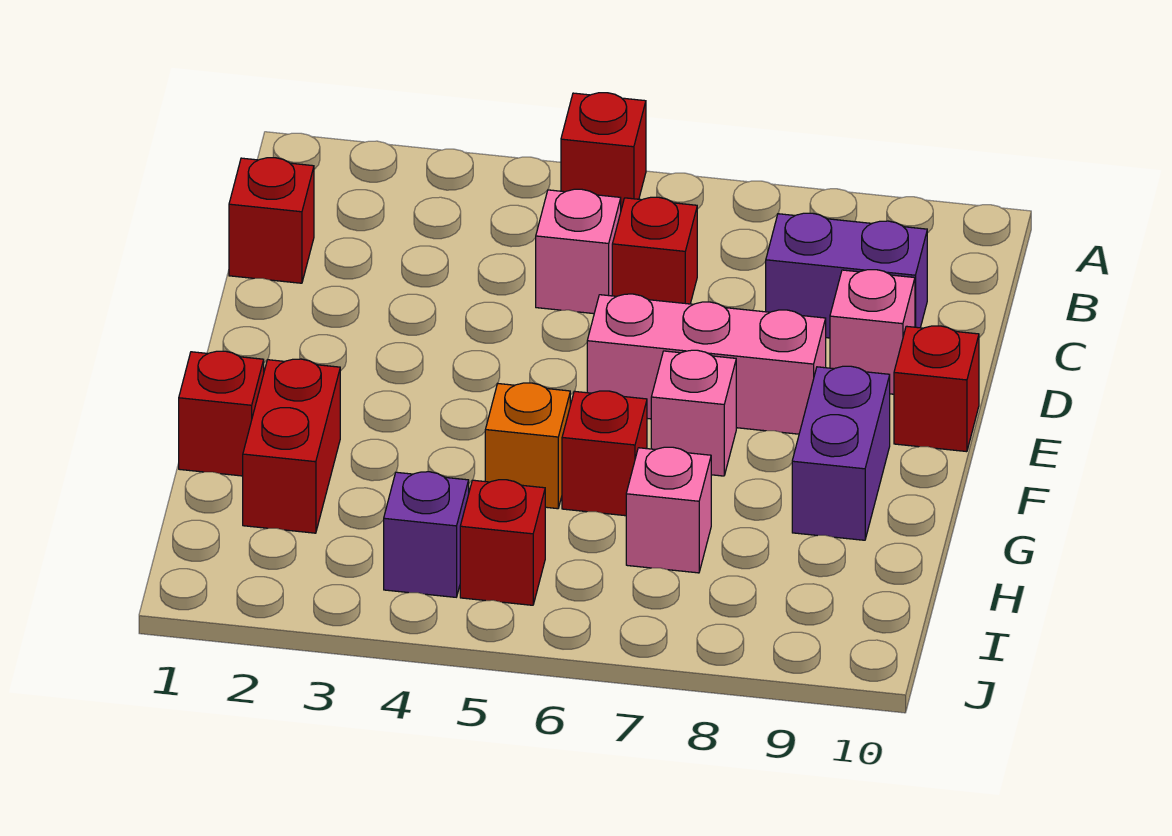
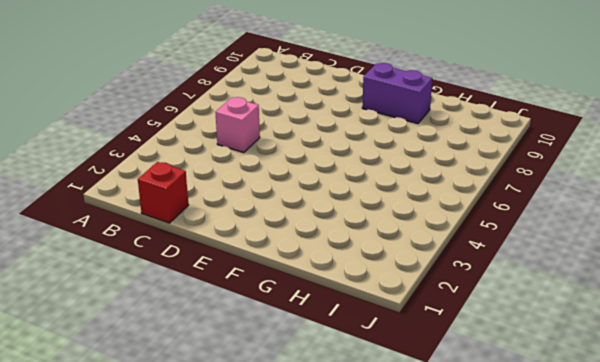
none -> red 1x1 brick [561,93,646,209]
none -> red 1x1 brick [612,197,697,304]
none -> purple 1x2 brick [766,213,927,338]

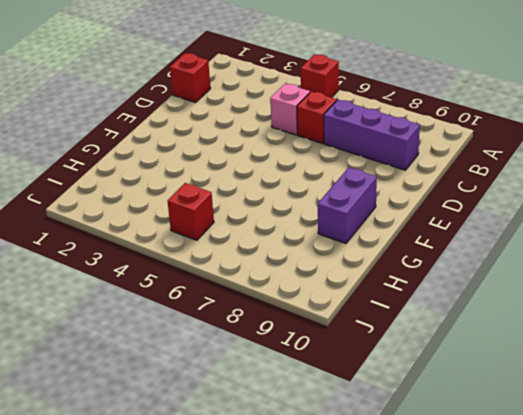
purple 1x3 brick [324,100,420,170] -> purple 1x2 brick [766,213,927,338]
none -> pink 1x1 brick [830,270,915,394]
none -> pink 1x3 brick [587,294,826,434]
none -> red 1x1 brick [894,326,979,452]

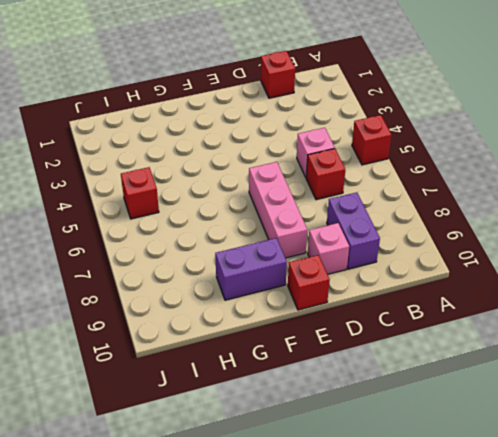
none -> pink 1x1 brick [651,350,736,476]
none -> red 1x1 brick [179,351,264,476]
none -> red 1x2 brick [243,359,340,533]

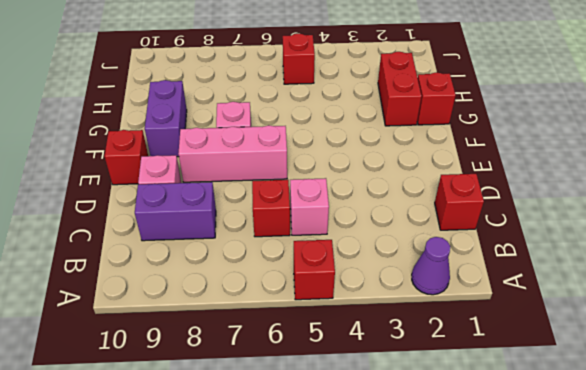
purple 1x1 cone [412,237,450,295] -> none
none -> orange 1x1 brick [485,383,570,509]
none -> red 1x1 brick [562,391,647,516]
none -> pink 1x1 brick [626,447,711,573]

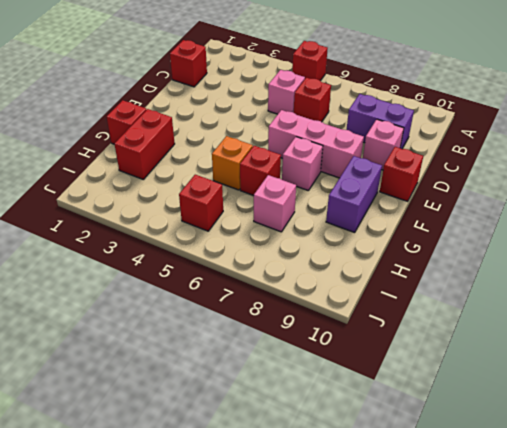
none -> purple 1x1 brick [384,472,469,597]

